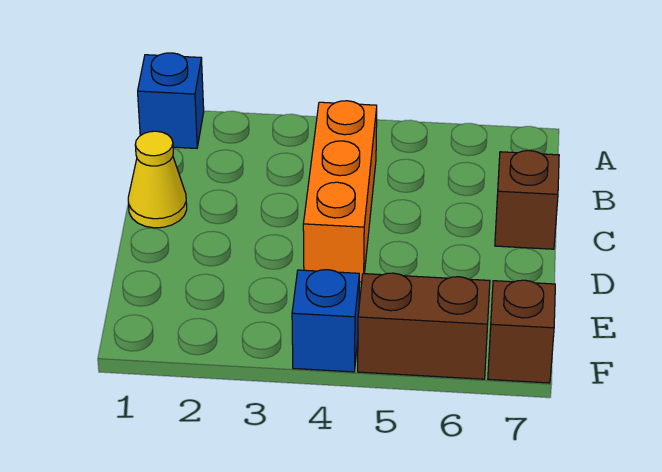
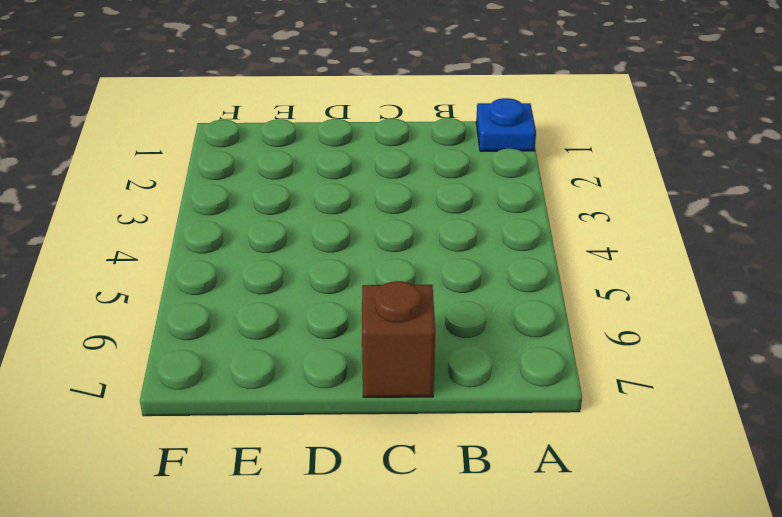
blue 1x1 plate [476,98,536,151] -> blue 1x1 brick [138,53,204,148]
none -> orange 1x3 brick [303,101,377,282]
none -> yellow 1x1 cone [128,131,187,228]

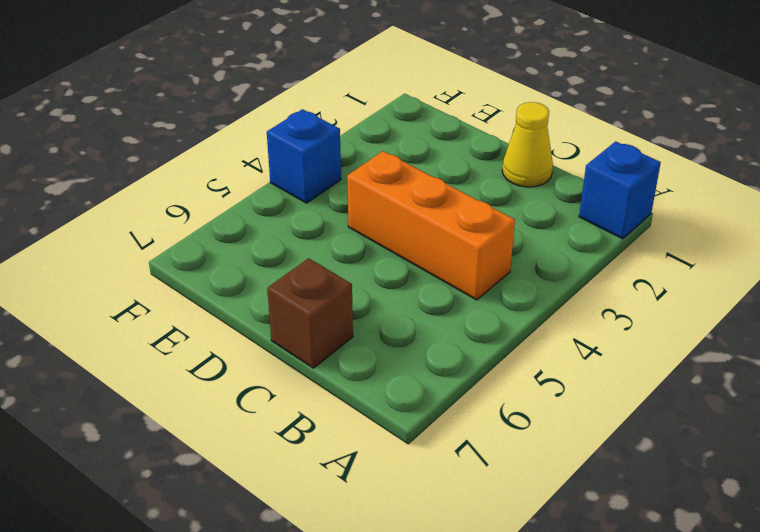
none -> brown 1x2 brick [358,273,490,379]
none -> brown 1x1 brick [488,280,555,383]

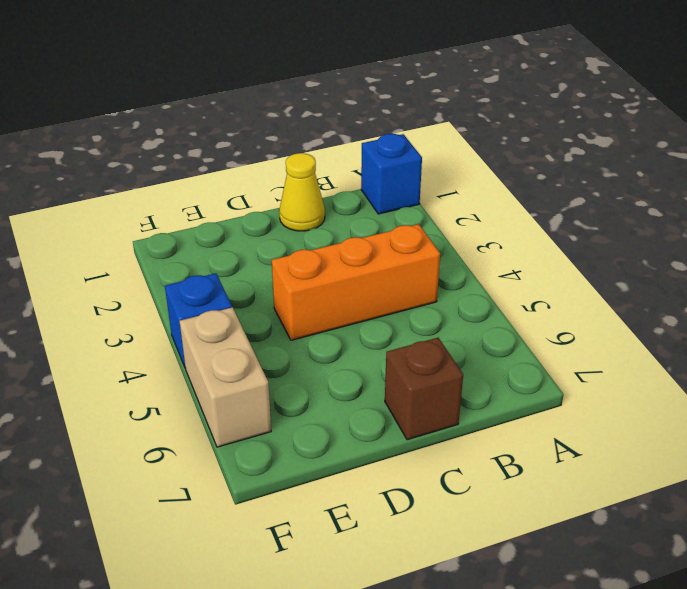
tan 1x2 brick [180,307,271,447] -> brown 1x2 brick [358,273,490,379]
none -> brown 1x1 brick [488,280,555,383]

